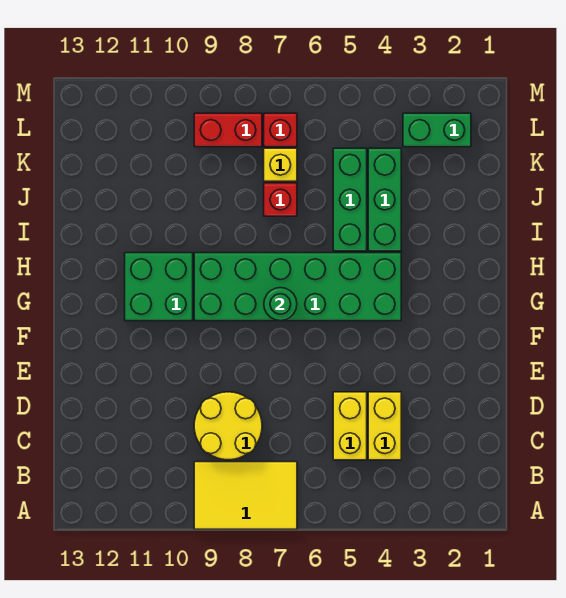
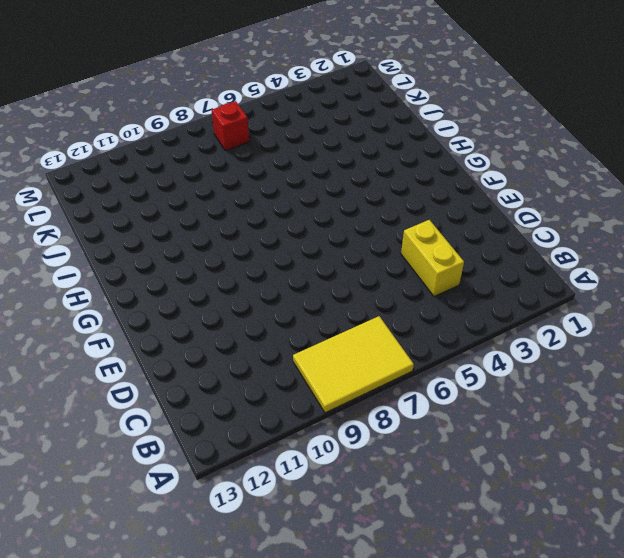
none -> yellow 1x2 brick [333,392,367,460]
none -> yellow 2x2 round brick [194,392,262,460]
none -> green 2x6 brick [194,253,401,321]

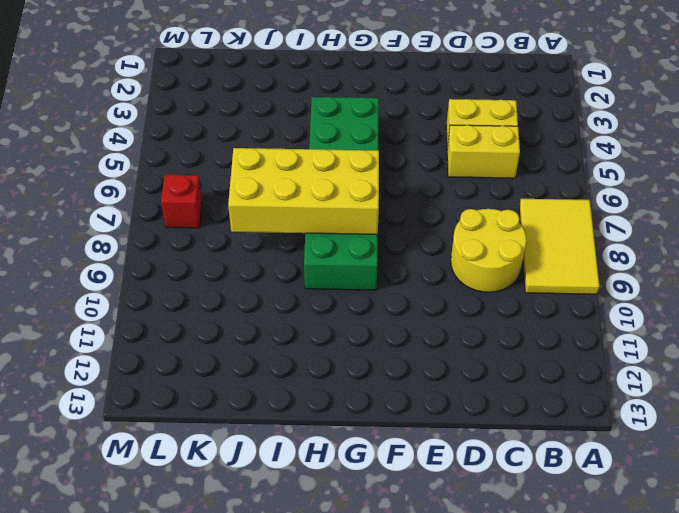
yellow 2x4 brick [228,148,379,235] -> green 1x1 round brick [264,288,297,321]
none -> green 2x2 brick [125,253,193,321]
none -> green 1x3 brick [368,148,401,251]
none -> green 1x3 brick [333,148,367,251]

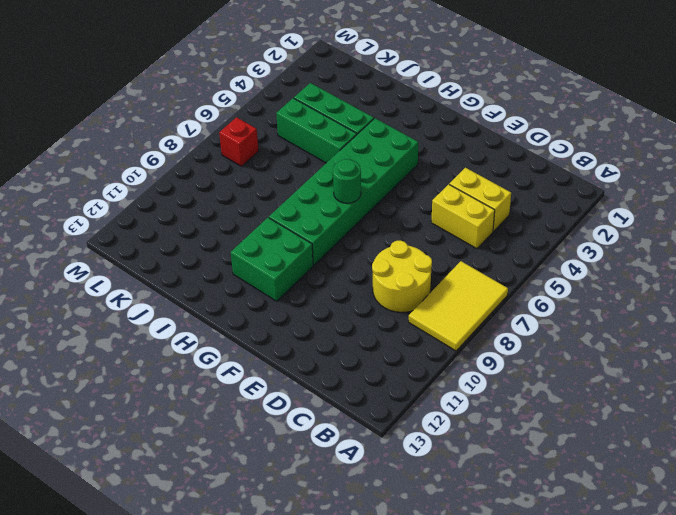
none -> red 1x1 brick [264,183,297,216]
none -> yellow 1x1 brick [264,148,297,181]
none -> green 1x2 brick [403,113,471,147]

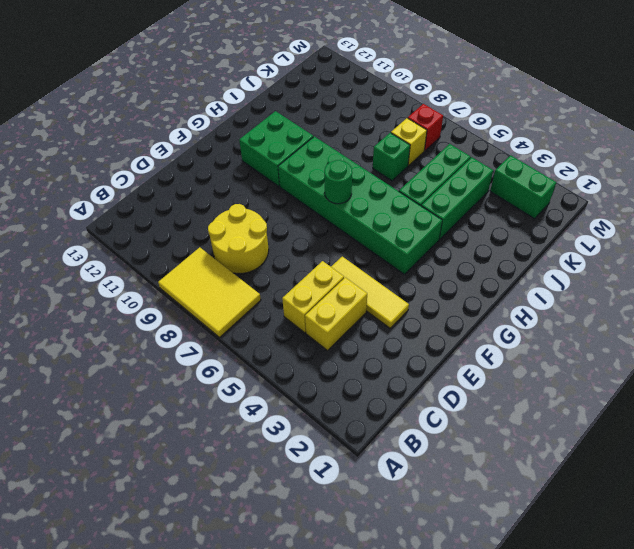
yellow 1x3 tile [331,257,409,328] -> none
green 1x1 brick [373,133,410,181] -> red 1x1 brick [264,183,297,216]
none -> red 1x2 brick [194,113,262,147]

